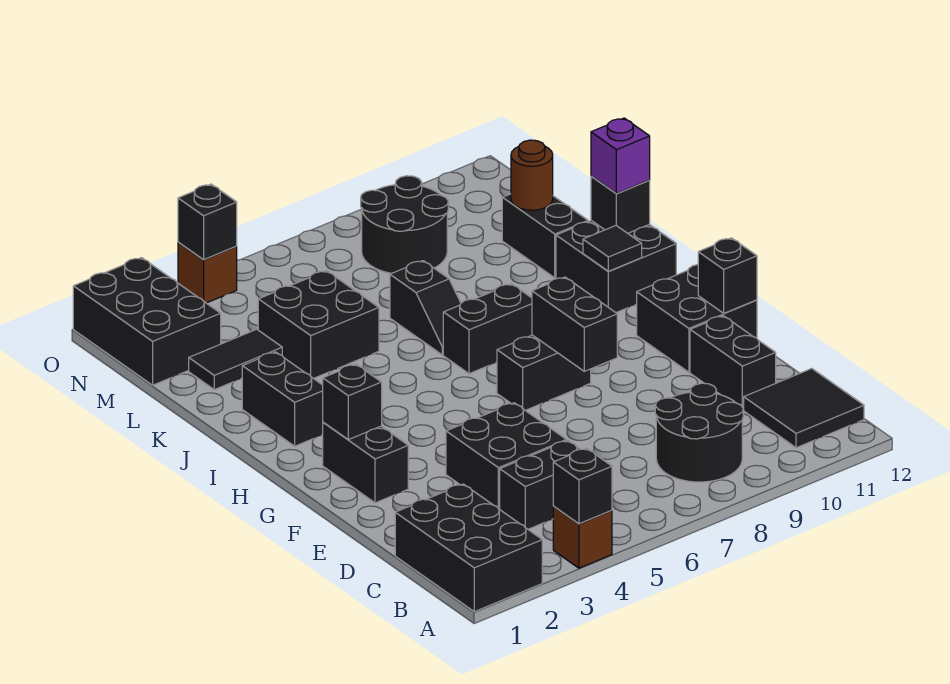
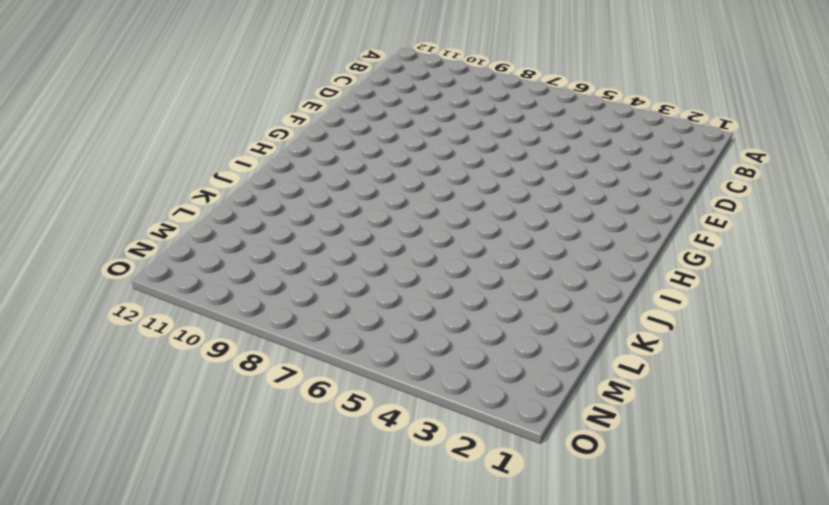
none -> black 2x3 brick [395,484,542,612]
none -> brown 1x1 brick [553,507,612,568]
none -> black 2x2 round brick [655,383,743,482]

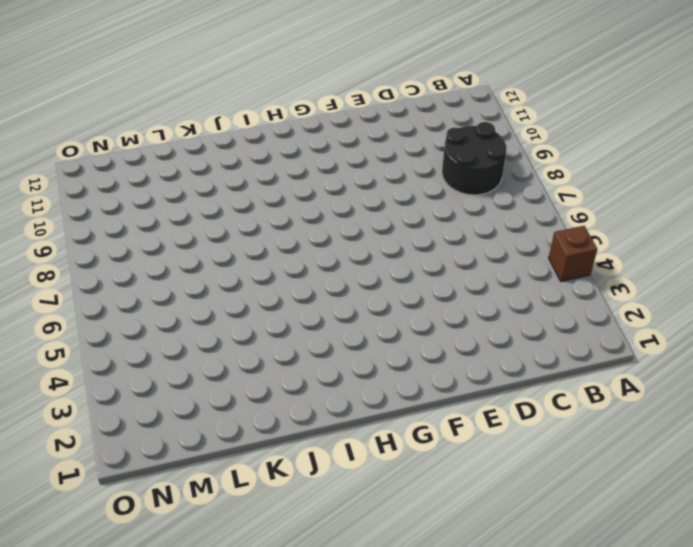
none -> black 2x3 brick [395,484,542,612]
none -> black 2x2 tile [743,369,864,448]
none -> black 1x2 brick [500,441,580,529]

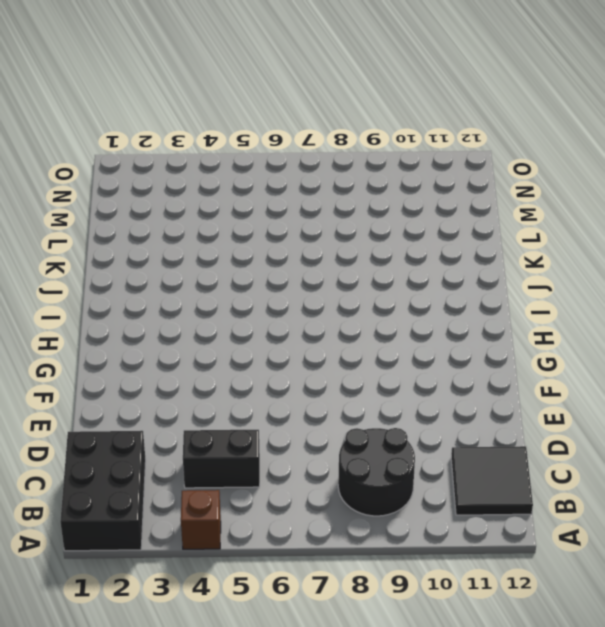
none -> black 2x2 brick [446,403,567,509]
none -> black 1x2 brick [690,316,776,409]
none -> black 1x2 brick [323,422,408,503]

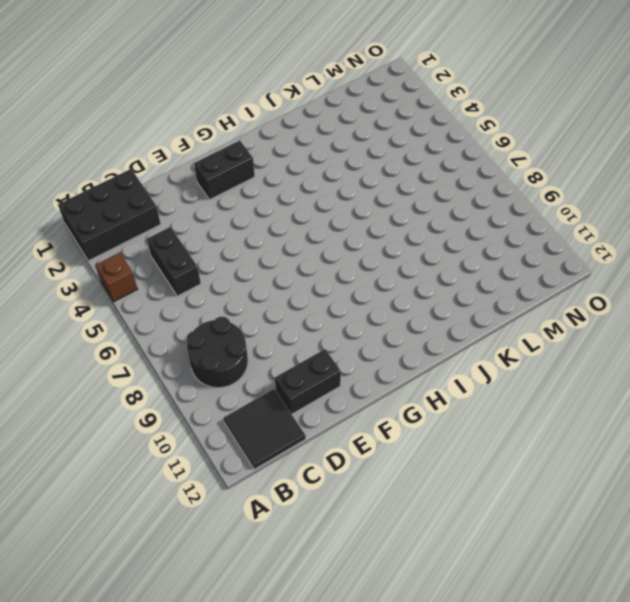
none -> black 2x2 brick [446,403,567,509]
none -> black 2x2 brick [636,265,757,372]
none -> black 1x2 brick [497,335,591,410]

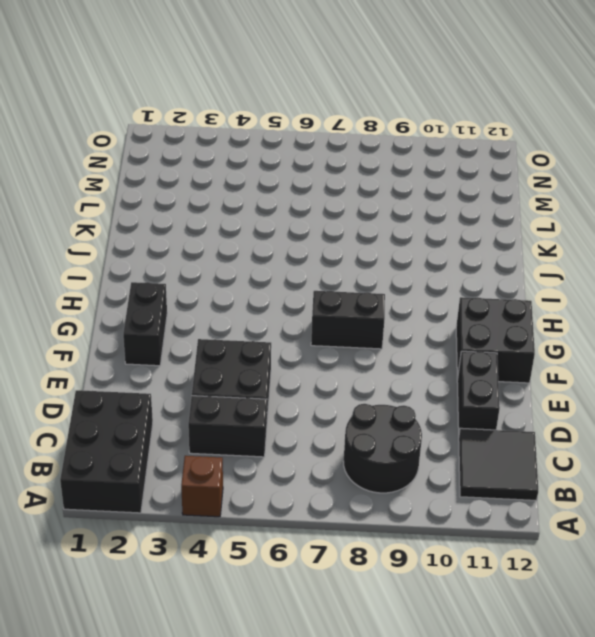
none -> black 1x2 brick [242,352,323,446]
none -> black 1x2 brick [443,284,532,374]
none -> black 2x2 brick [556,221,676,312]

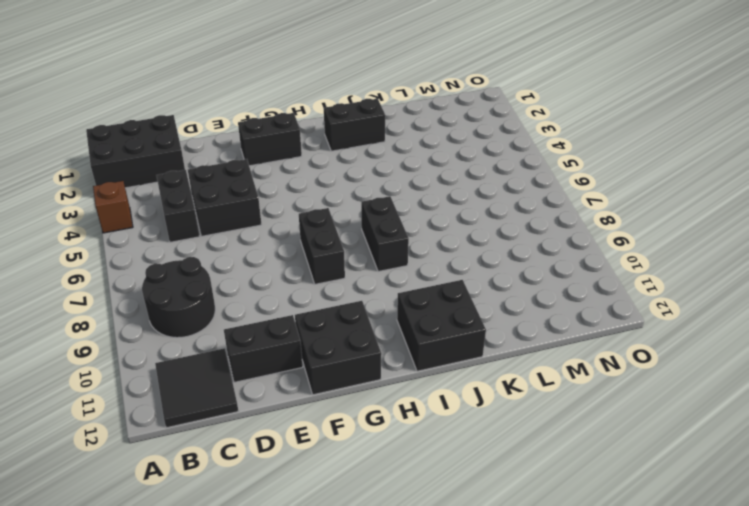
none -> black 1x2 slope [390,261,461,355]
none -> black 2x2 brick [258,271,379,379]
none -> black 1x2 brick [502,194,588,278]

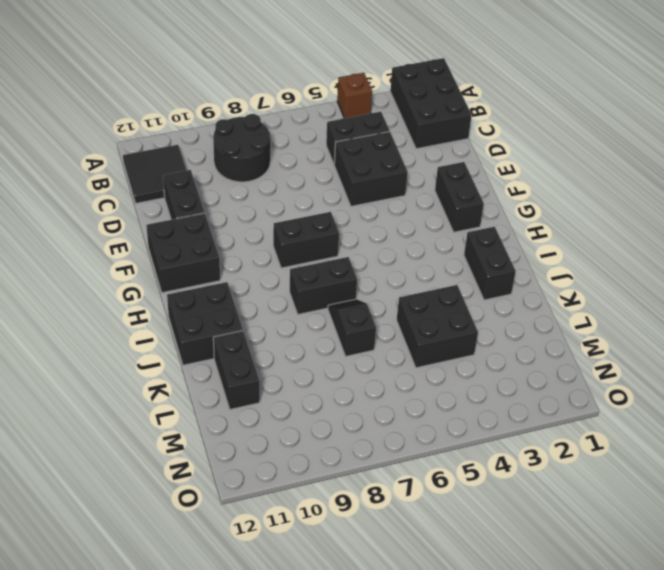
none -> black 1x2 tile [189,329,282,390]
none -> black 2x3 brick [73,258,221,385]
none -> black 2x2 round brick [361,176,448,273]

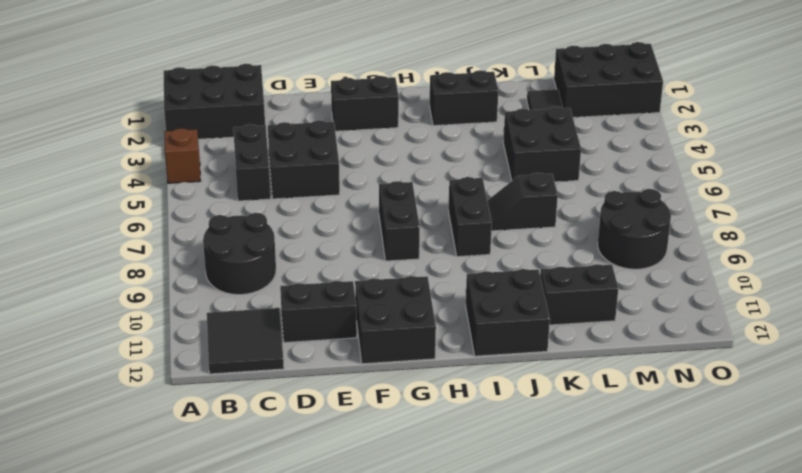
none -> brown 1x1 brick [178,242,237,303]
none -> black 1x1 brick [553,448,612,524]
none -> black 1x2 brick [532,277,617,371]

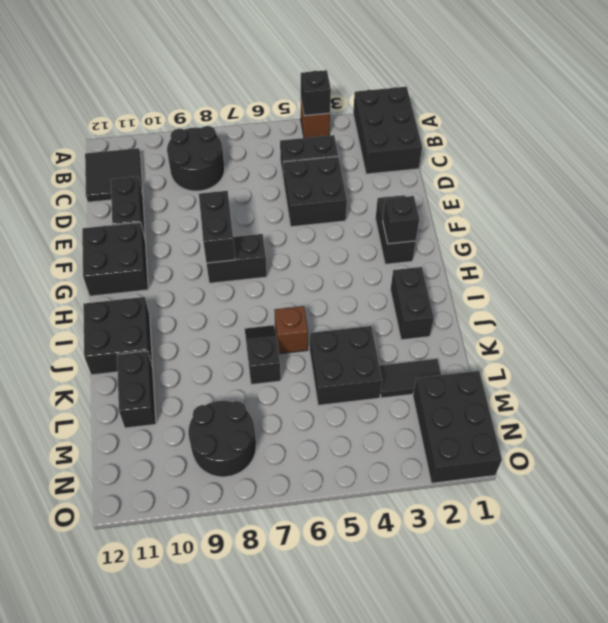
brown 1x1 brick [274,306,308,354] -> brown 1x1 brick moved to [178,242,237,303]
none -> black 1x2 brick [443,284,532,374]
none -> black 1x1 brick [698,238,757,313]
none -> black 1x1 tile [583,226,642,271]

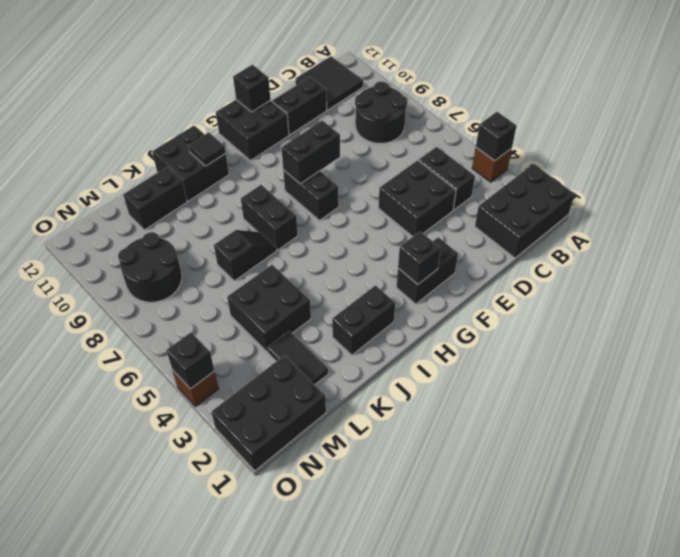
none -> black 1x1 brick [591,176,650,233]
none -> brown 1x1 round brick [511,140,553,210]
none -> purple 1x1 brick [591,118,650,194]

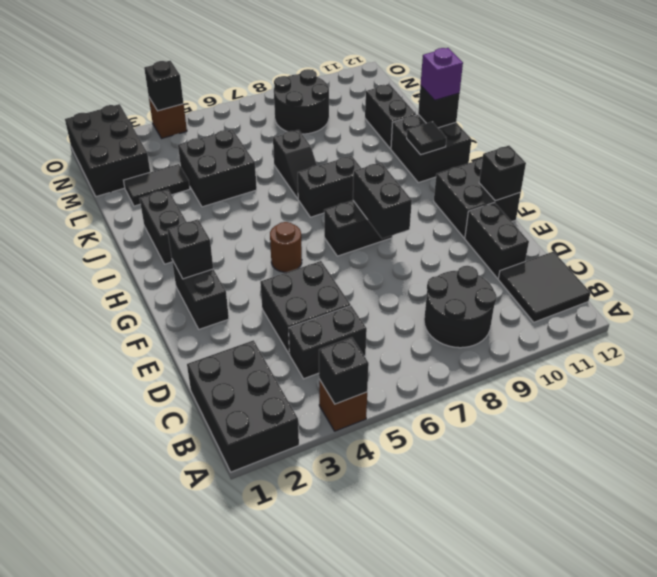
brown 1x1 round brick [270,222,302,272] -> brown 1x1 round brick moved to [511,140,553,210]

